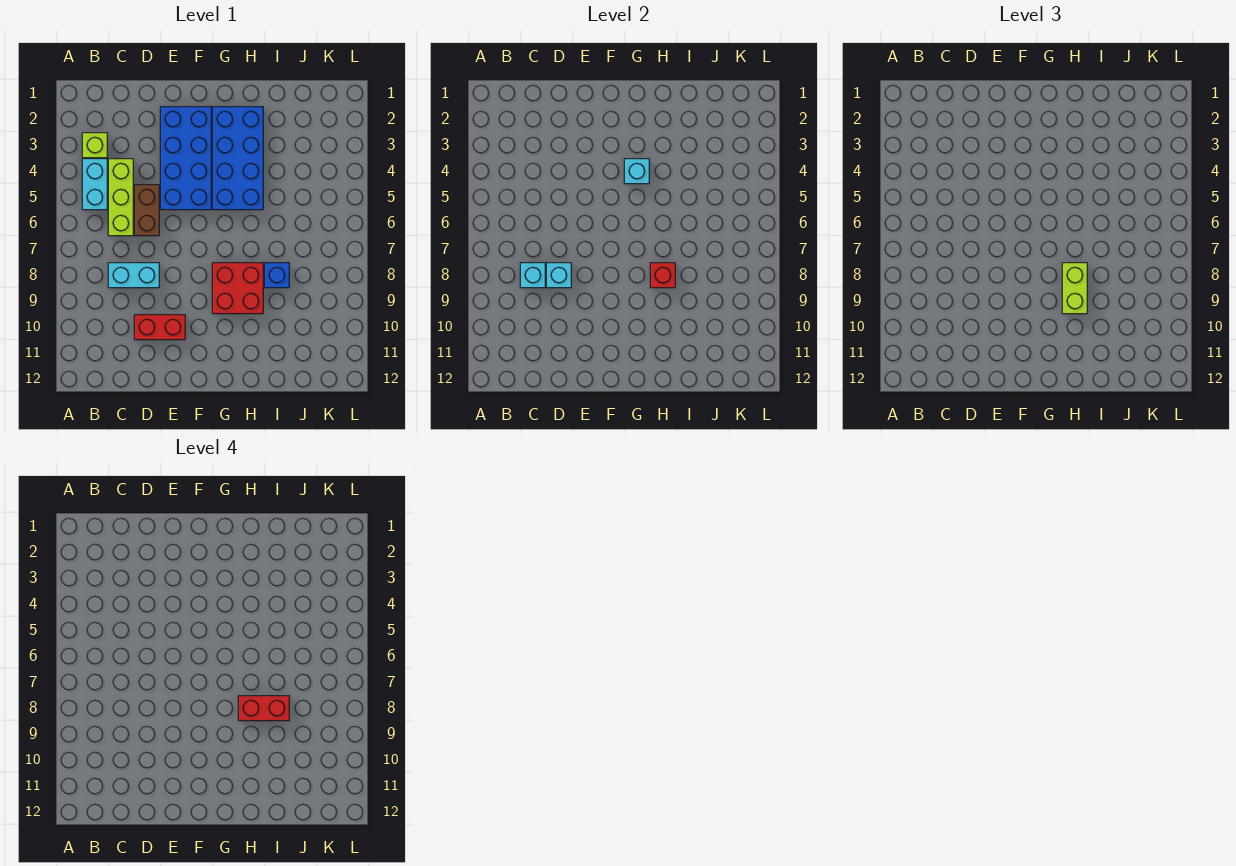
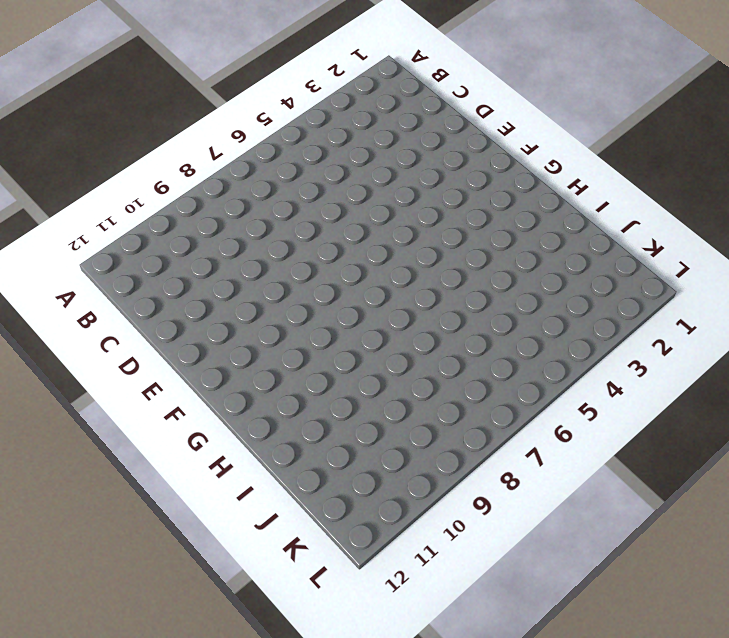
none -> lime 1x1 brick [82,133,107,158]
none -> cyan 1x2 brick [82,159,107,210]
none -> lime 1x3 brick [108,159,133,236]

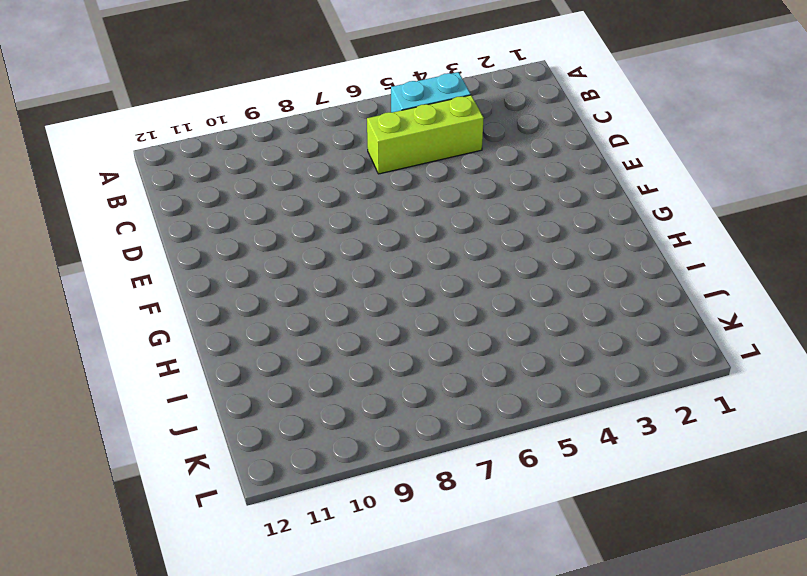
none -> lime 1x1 brick [82,133,107,158]
none -> cyan 1x2 brick [108,263,159,288]
none -> brown 1x2 brick [134,185,159,236]

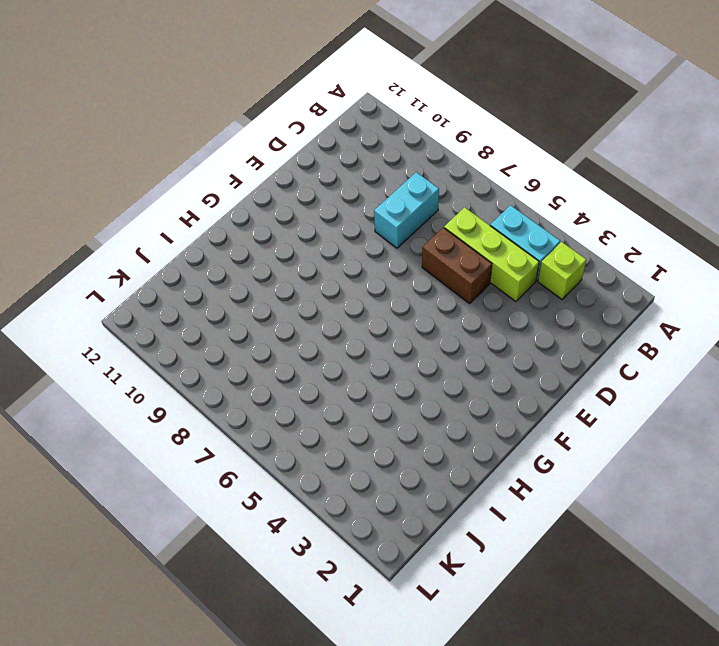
none -> red 1x2 brick [134,315,185,340]
none -> blue 2x4 brick [160,107,211,210]
none -> blue 2x4 brick [212,107,263,210]

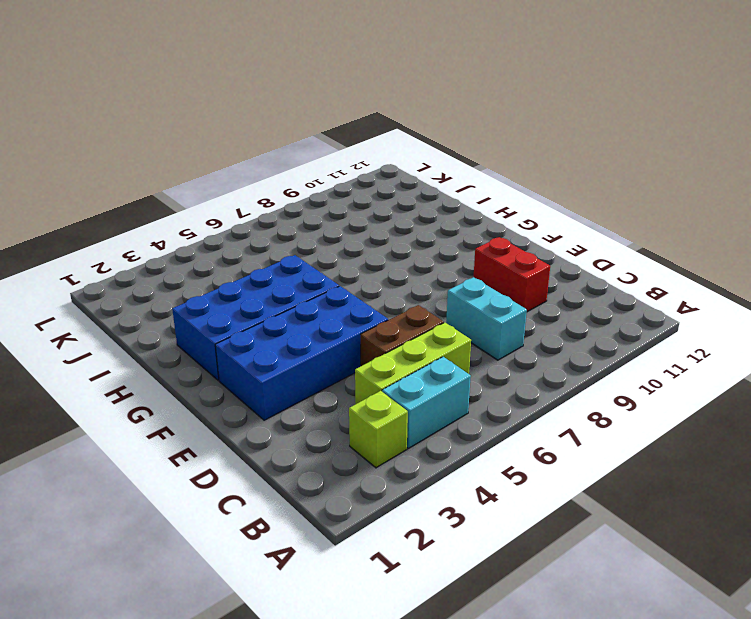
none -> red 2x2 brick [212,263,263,314]
none -> blue 1x1 brick [264,263,289,288]
none -> cyan 1x1 brick [520,263,545,288]

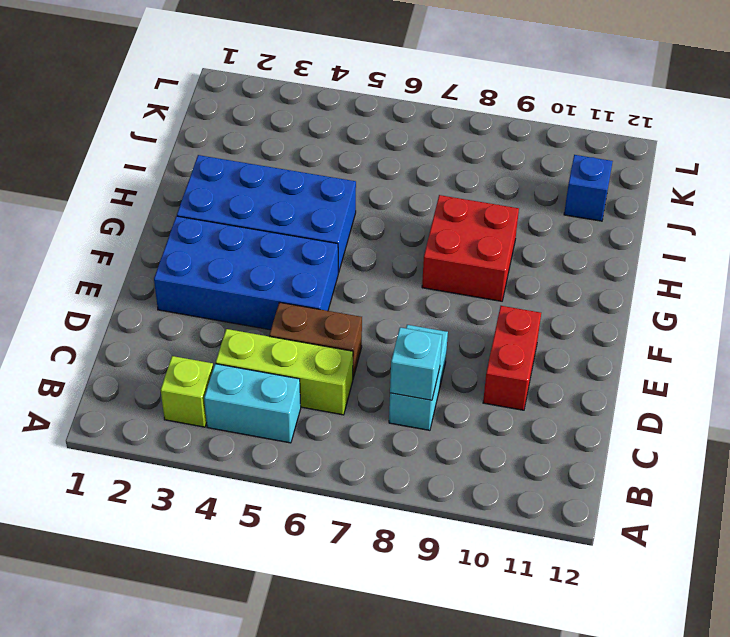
blue 1x1 brick [564,155,613,221] -> blue 1x1 brick moved to [264,263,289,288]
none -> cyan 1x1 brick [546,263,571,288]
none -> cyan 1x1 brick [624,159,649,184]
none -> red 1x1 brick [650,263,675,288]

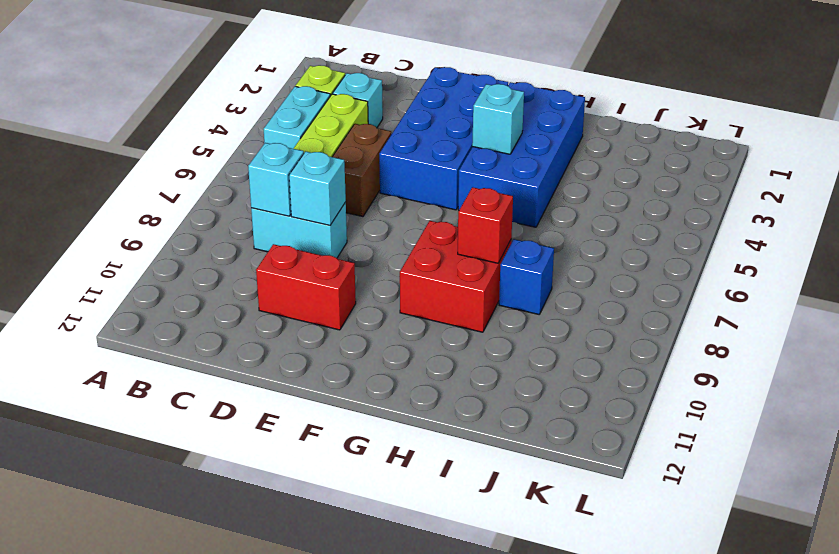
cyan 1x1 brick [333,73,383,127] -> none
none -> lime 1x2 brick [1062,263,1087,314]
none -> red 1x2 brick [238,696,289,721]

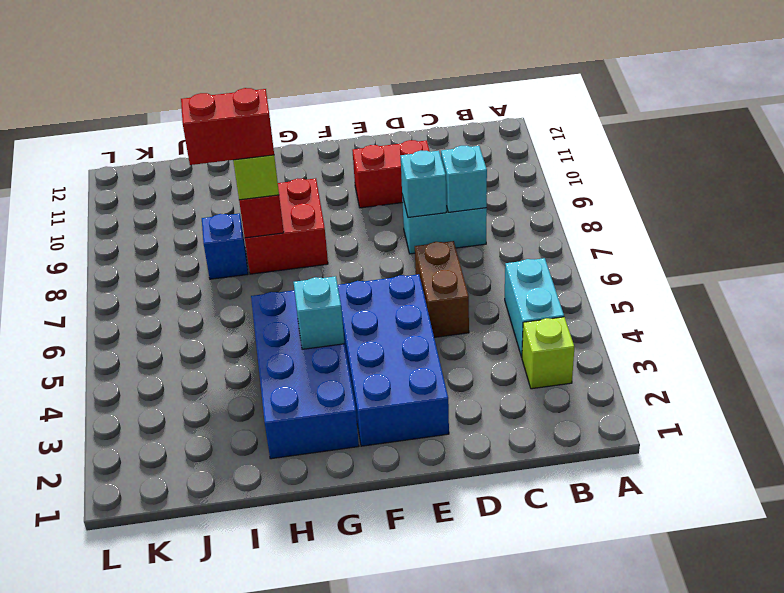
none -> lime 1x3 brick [108,159,133,236]

